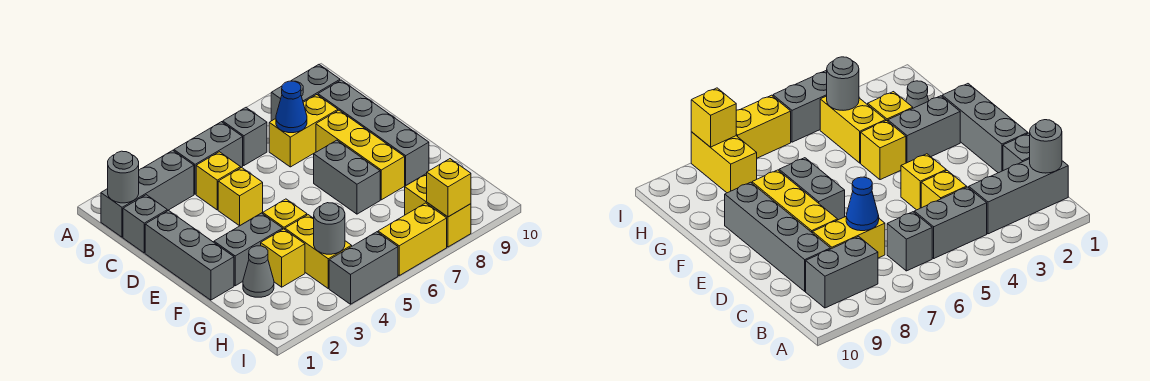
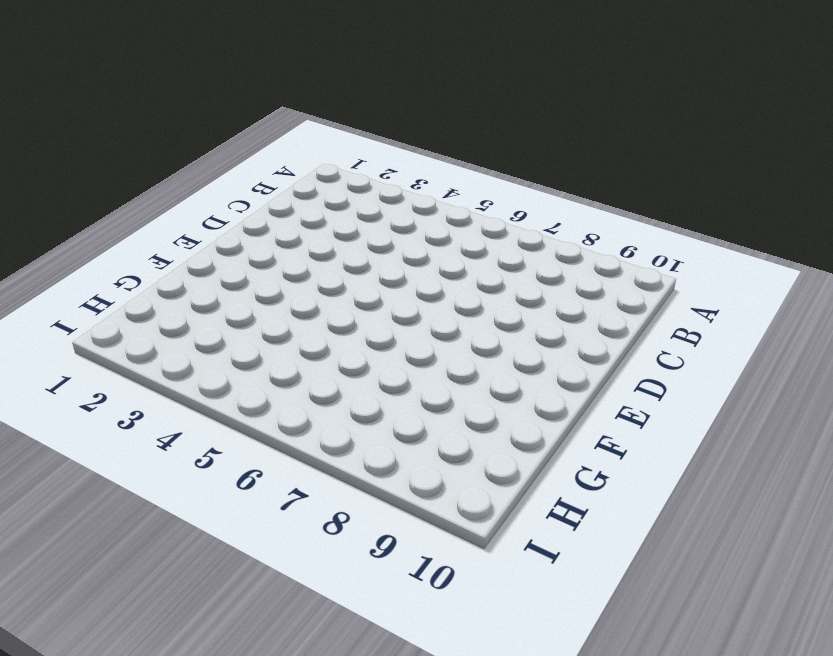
none -> grey 1x3 brick [101,150,194,237]
none -> grey 1x2 brick [174,122,243,194]
none -> grey 1x1 brick [223,108,267,166]

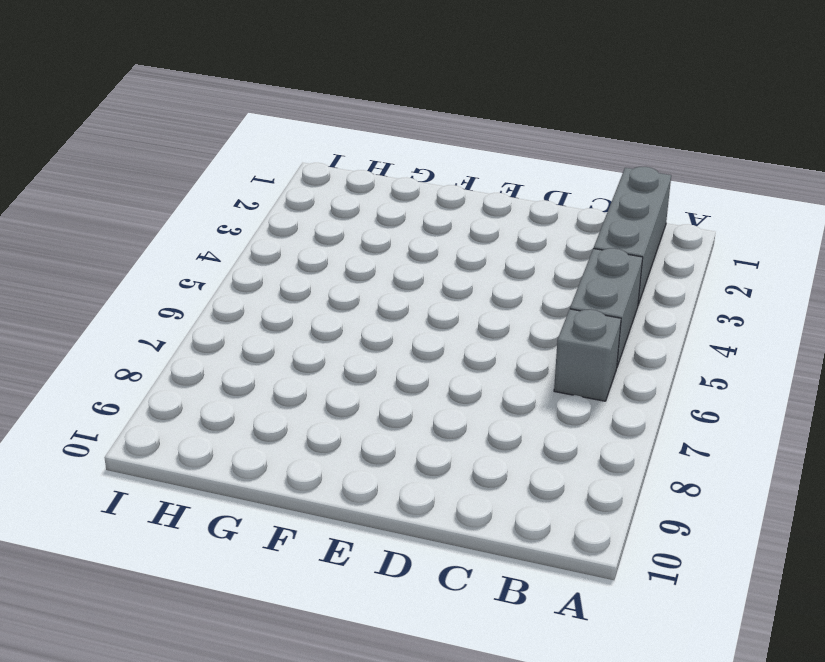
none -> grey 1x2 brick [271,65,340,121]
none -> grey 1x1 brick [123,195,167,253]
none -> yellow 1x1 brick [196,152,241,210]

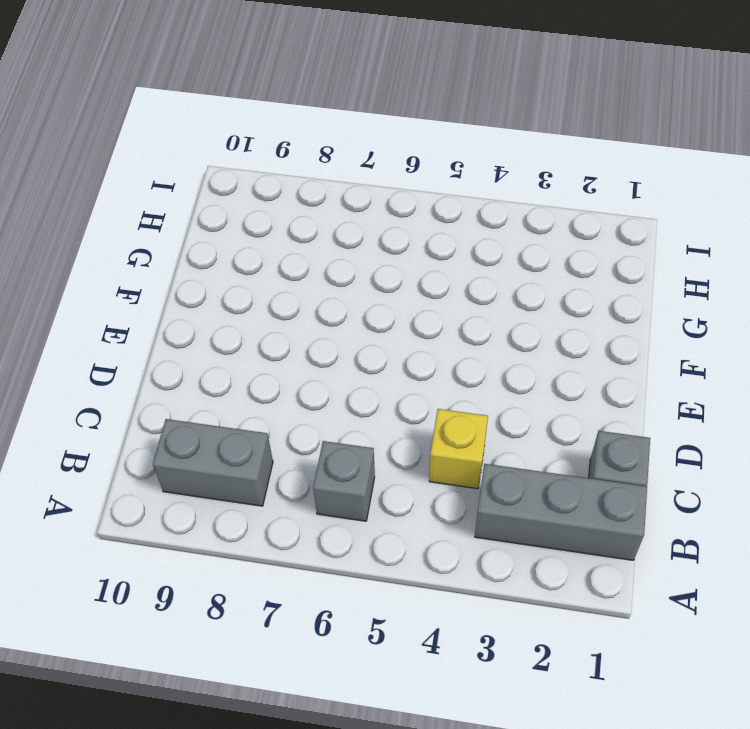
none -> grey 1x2 brick [174,122,243,194]
none -> yellow 1x2 brick [269,95,338,167]
none -> grey 1x4 brick [318,80,429,185]

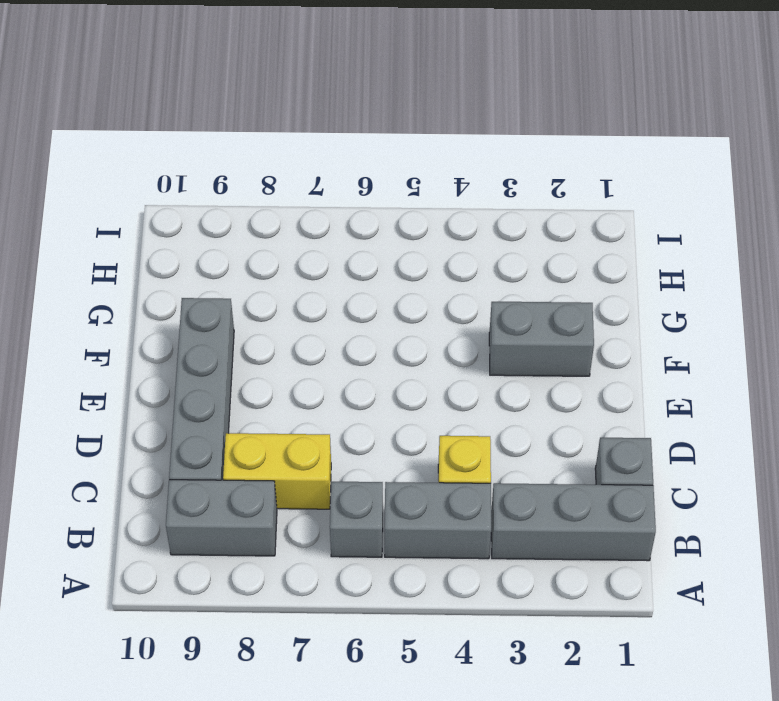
none -> grey 1x3 brick [145,210,234,300]
none -> yellow 1x1 brick [218,167,263,226]
none -> yellow 1x3 brick [316,110,405,200]

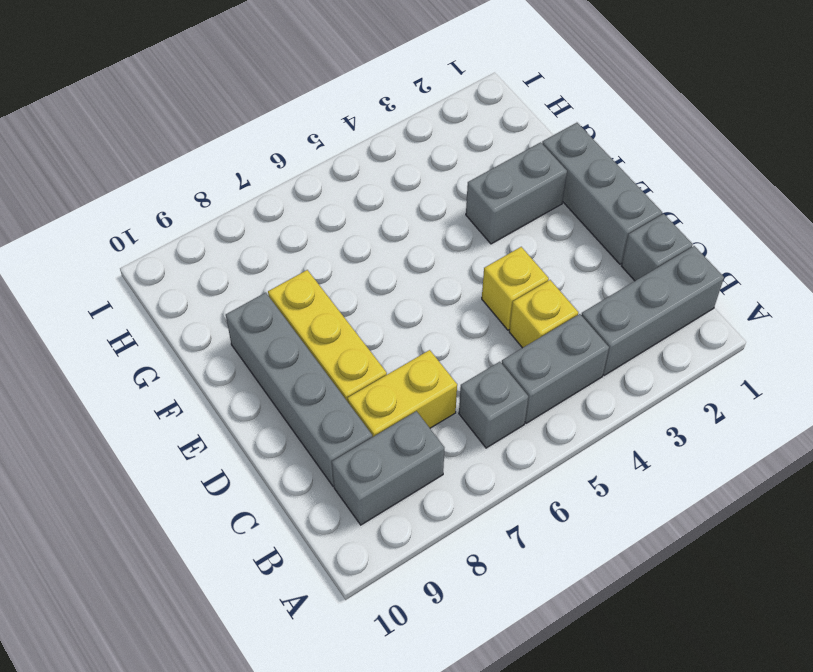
none -> grey 1x2 brick [314,140,380,214]
none -> yellow 1x1 brick [263,199,307,229]
none -> grey 1x1 cone [243,246,274,297]

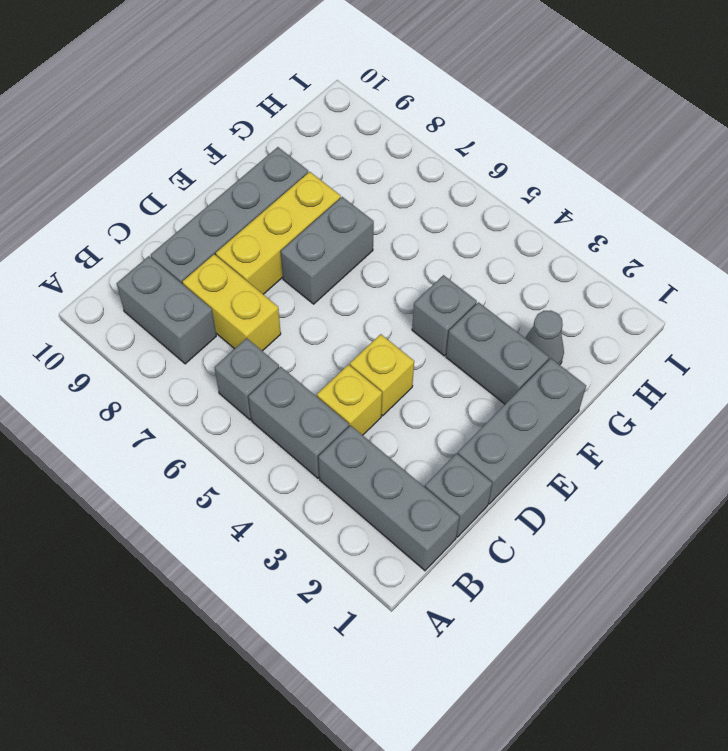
grey 1x1 brick [412,275,477,356] -> yellow 1x1 brick [263,199,307,229]
none -> yellow 1x1 brick [261,229,305,287]
none -> yellow 1x2 brick [285,215,352,288]
none -> yellow 1x2 brick [405,174,471,247]

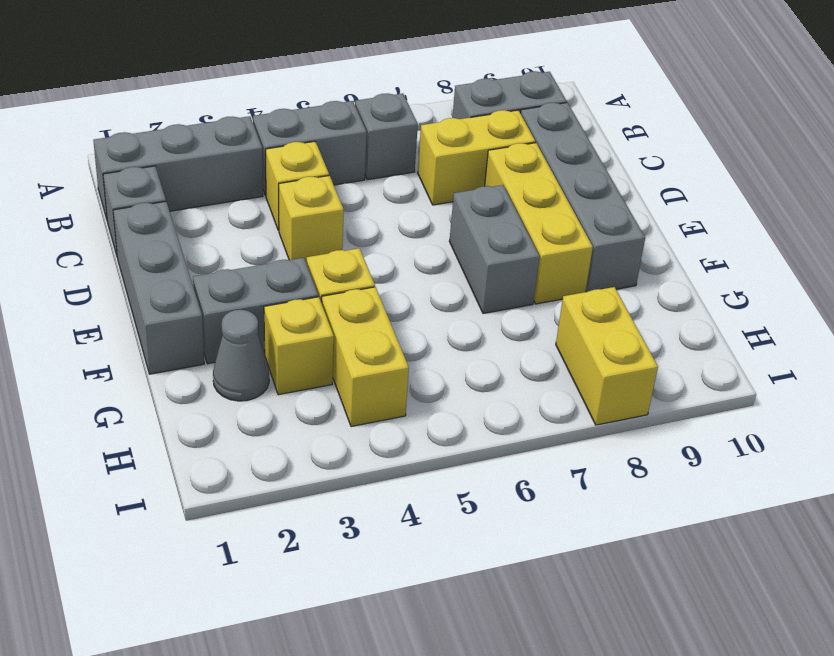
none -> grey 1x2 brick [329,232,398,304]
none -> yellow 1x2 brick [378,203,447,275]
none -> grey 1x1 round brick [108,151,139,203]

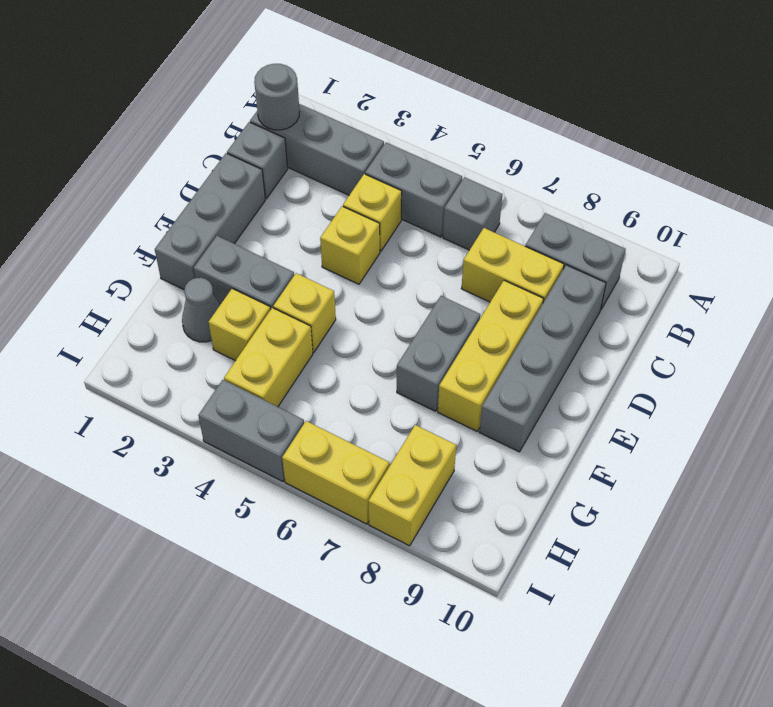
none -> blue 1x1 cone [276,81,307,133]
none -> grey 1x1 round brick [314,203,345,254]
none -> yellow 1x1 brick [426,159,471,217]

